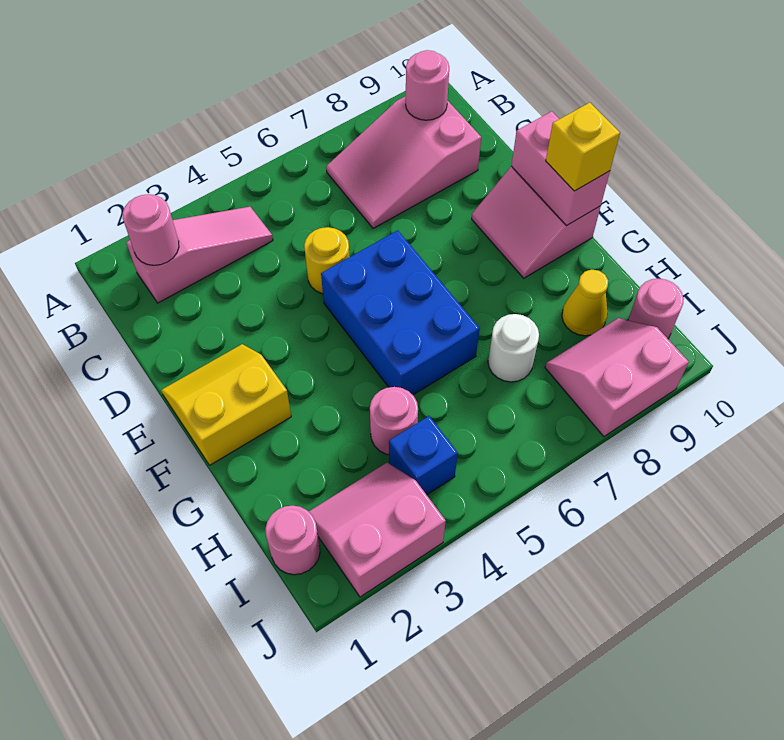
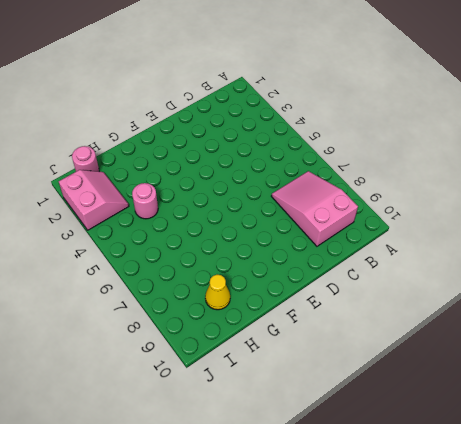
none -> pink 1x3 slope [126,207,273,303]
none -> yellow 1x1 round brick [304,227,350,294]
none -> yellow 2x2 slope [161,344,291,465]

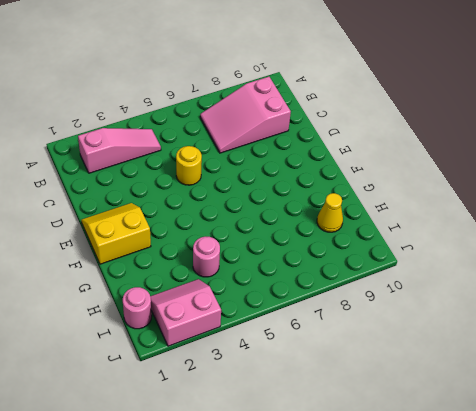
none -> blue 2x3 brick [321,230,480,395]
none -> pink 2x2 slope [472,166,601,278]
none -> white 1x1 round brick [488,314,539,382]

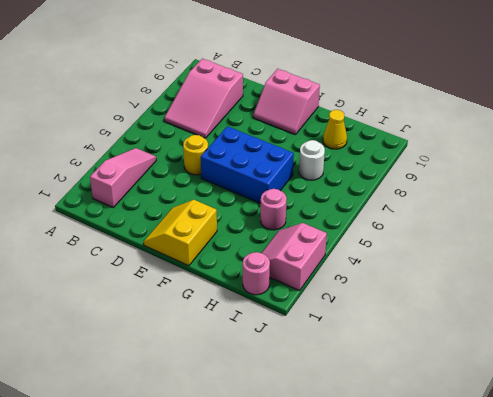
none -> blue 1x1 brick [389,416,458,495]
none -> pink 2x2 slope [545,318,689,436]
none -> pink 1x1 round brick [628,279,684,339]

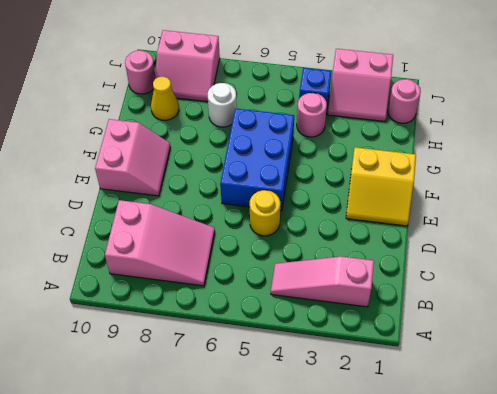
none -> pink 1x1 round brick [123,194,179,265]
none -> pink 1x1 round brick [406,50,449,120]
none -> pink 1x2 brick [511,111,610,226]

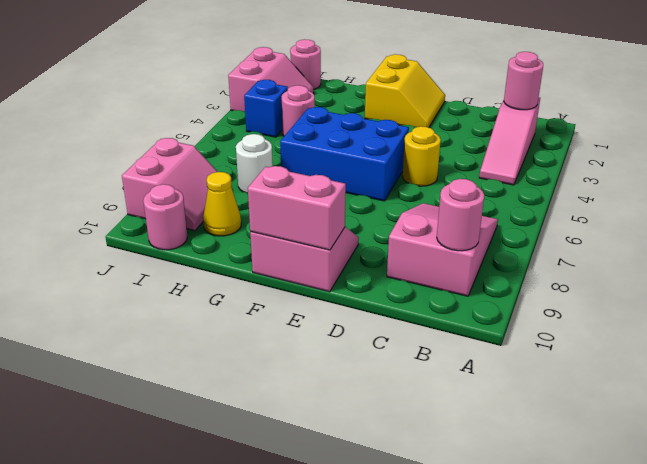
none -> yellow 1x1 brick [546,103,620,191]

